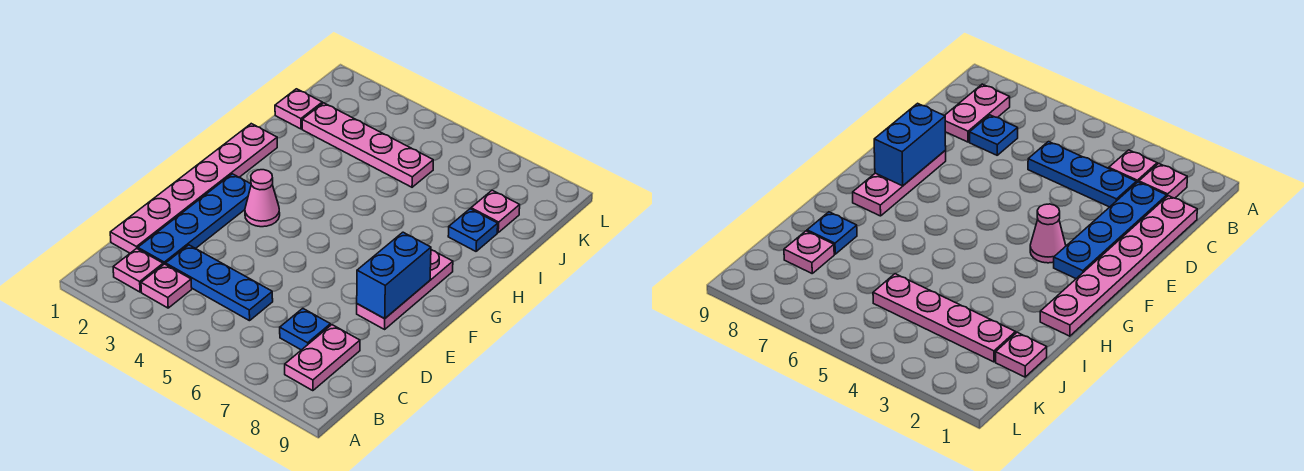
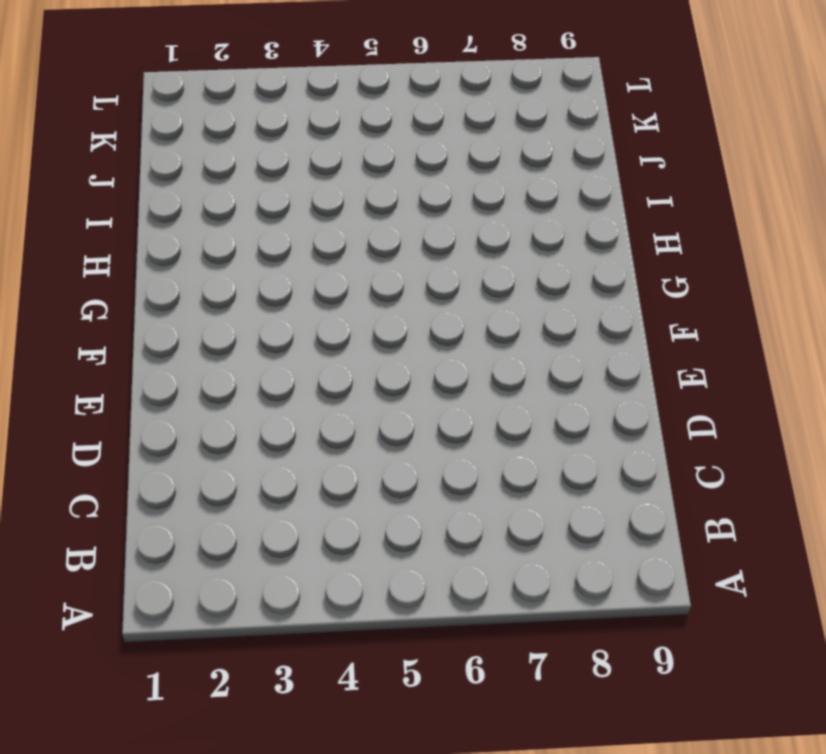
none -> pink 1x1 plate [113,248,163,292]
none -> pink 1x1 plate [141,264,192,308]
none -> pink 1x2 plate [285,325,360,391]

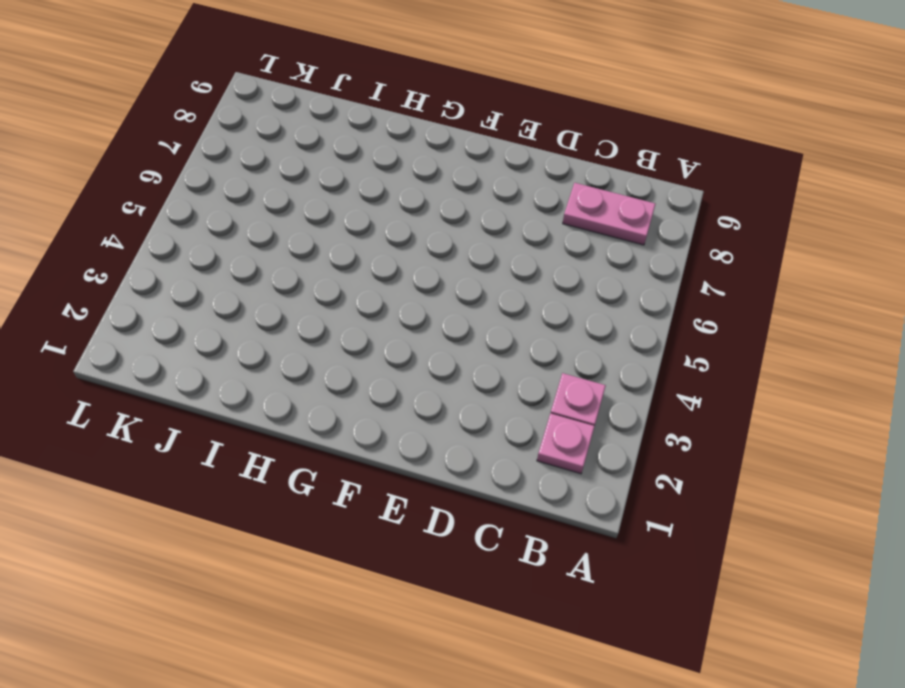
none -> pink 1x6 plate [110,124,277,253]
none -> blue 1x4 plate [138,174,251,265]
none -> blue 1x3 plate [166,245,273,321]

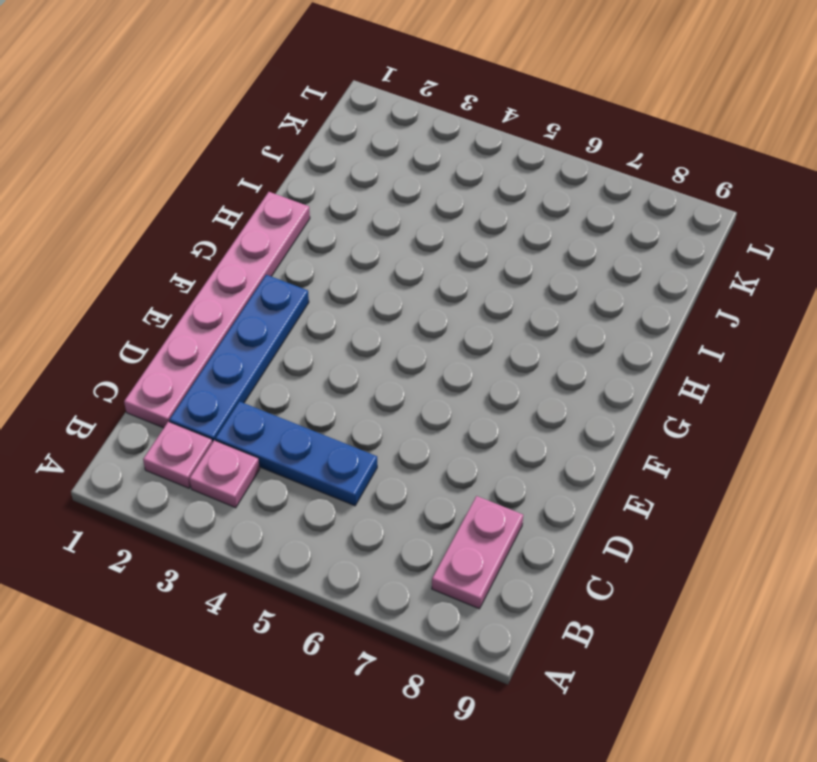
none -> blue 1x1 plate [280,308,330,350]
none -> pink 1x3 plate [357,250,453,329]
none -> pink 1x1 cone [245,170,280,227]

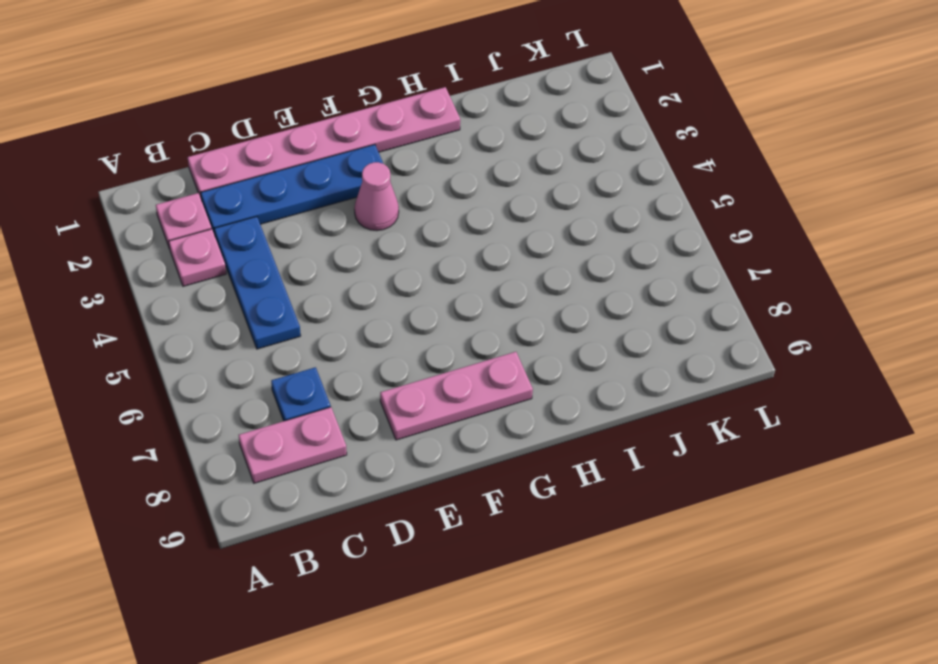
none -> blue 1x1 plate [448,209,498,251]
none -> pink 1x1 plate [275,89,322,129]
none -> pink 1x4 plate [302,103,433,187]

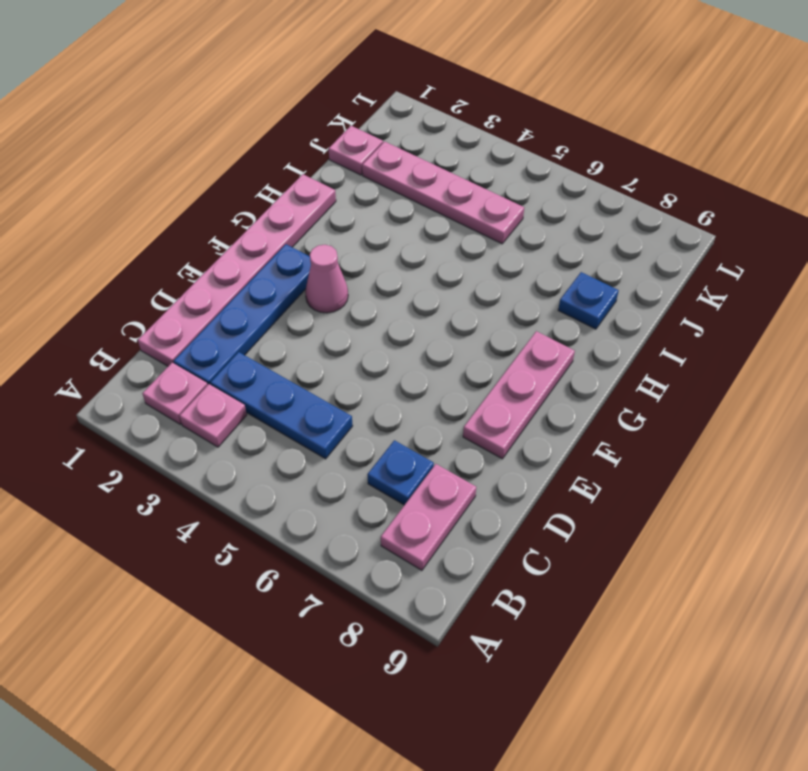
none -> pink 1x1 plate [471,190,520,232]
none -> blue 1x2 brick [357,232,431,319]

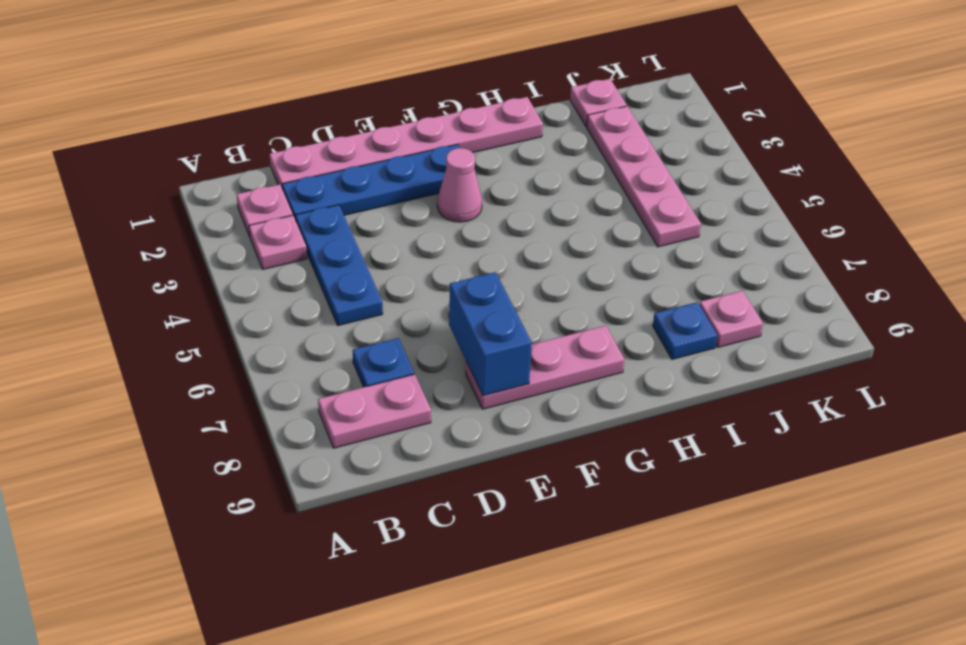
blue 1x2 brick [449,272,532,396] -> blue 1x2 brick turned to [357,232,431,319]

